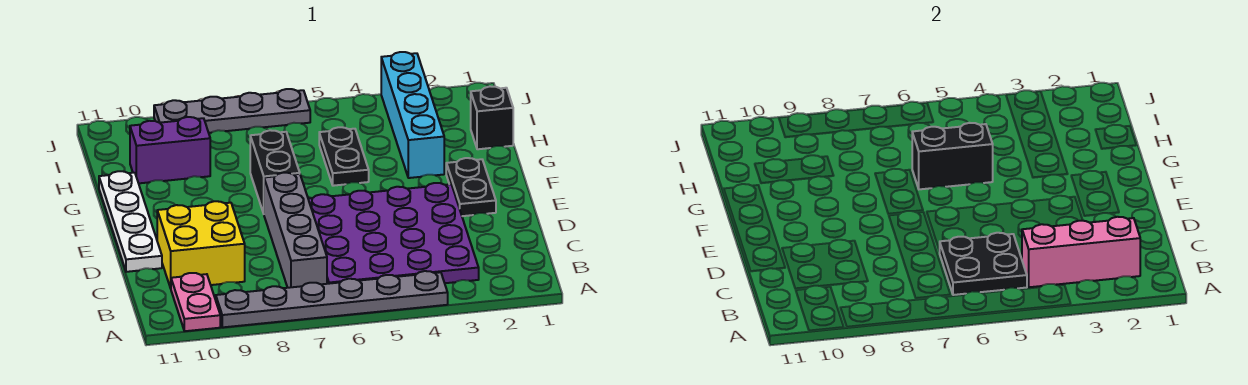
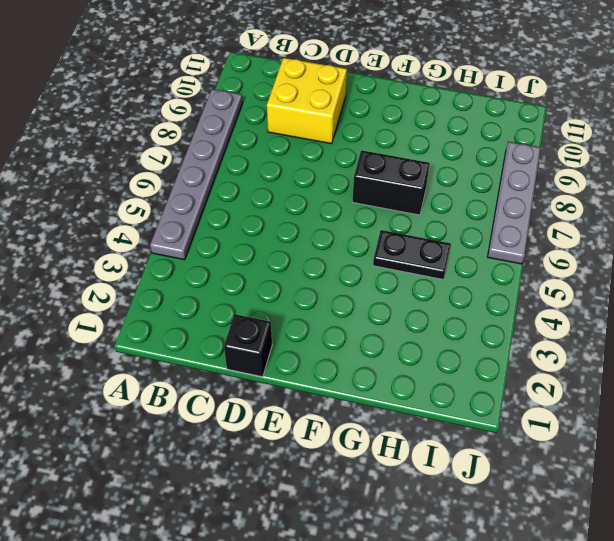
black 1x1 brick [224,314,272,377] -> black 1x1 brick moved to [471,86,513,149]
none -> pink 1x2 plate [171,273,220,331]
none -> purple 4x4 plate [308,183,479,284]
none -> grey 1x4 brick [264,173,327,288]

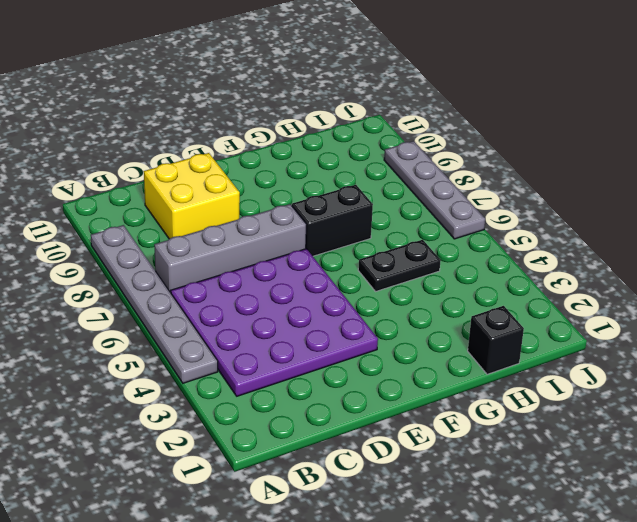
none -> pink 1x2 plate [171,273,220,331]
none -> white 1x4 plate [99,171,162,272]
none -> black 1x2 plate [446,158,496,216]

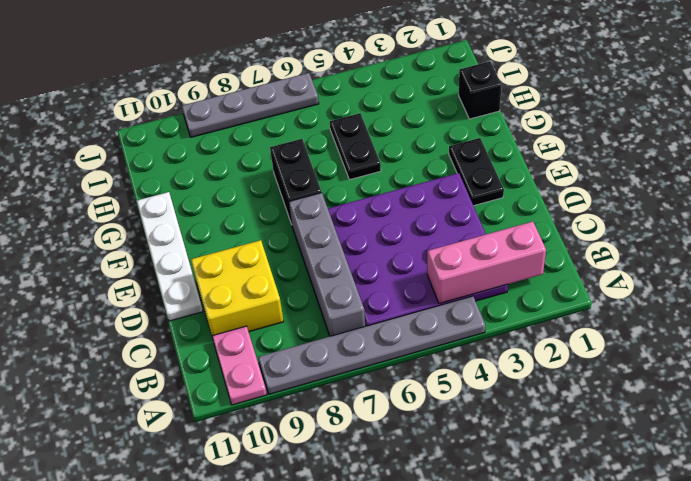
none -> cyan 1x4 brick [381,52,444,178]
none -> purple 1x2 brick [130,117,210,183]
none -> black 2x2 plate [940,233,1027,295]

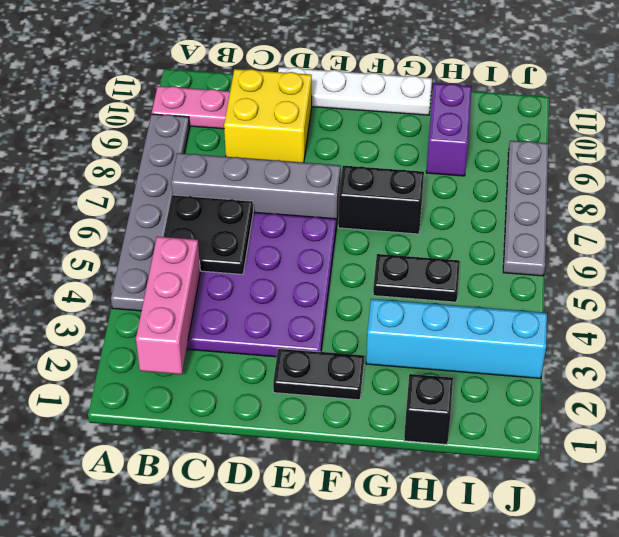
none -> black 1x2 brick [912,123,993,189]

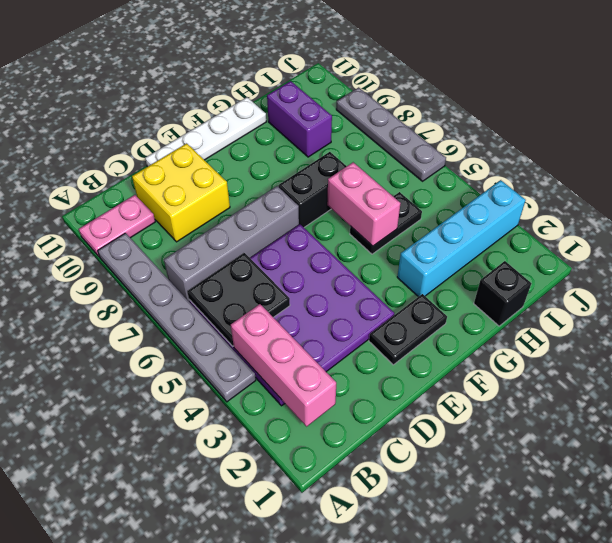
pink 1x2 brick [327,162,401,246] -> black 1x2 brick [912,123,993,189]

